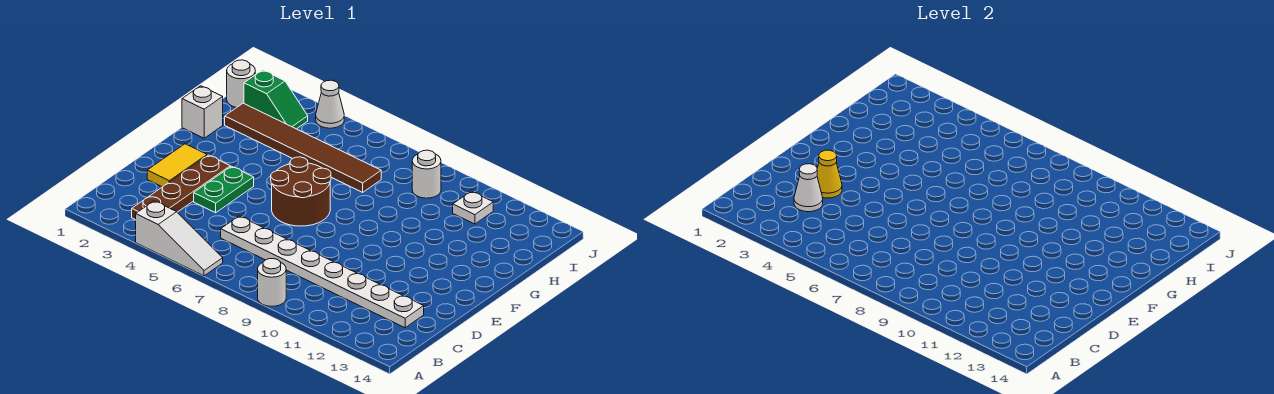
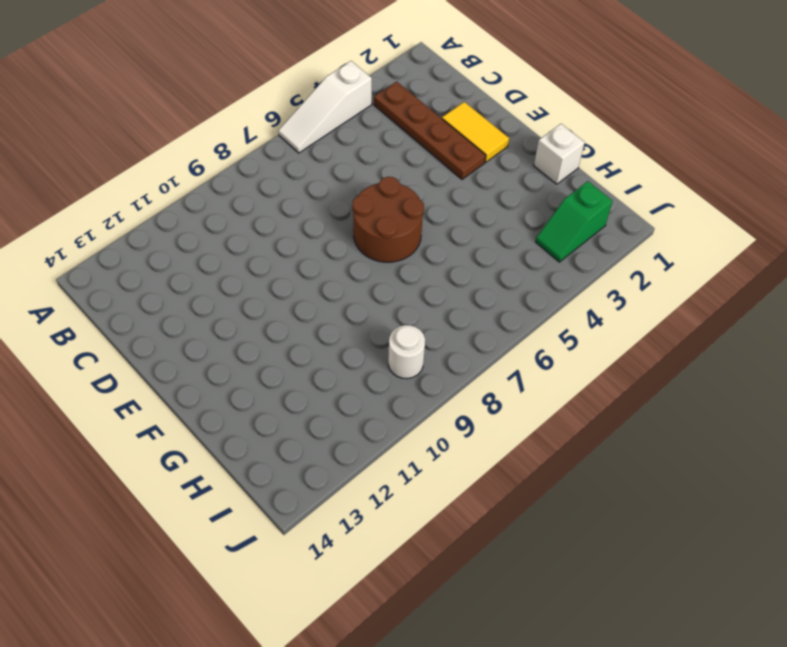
none -> white 1x1 round brick [258,259,286,306]
none -> white 1x8 plate [221,216,424,328]
none -> green 1x2 plate [194,166,254,213]

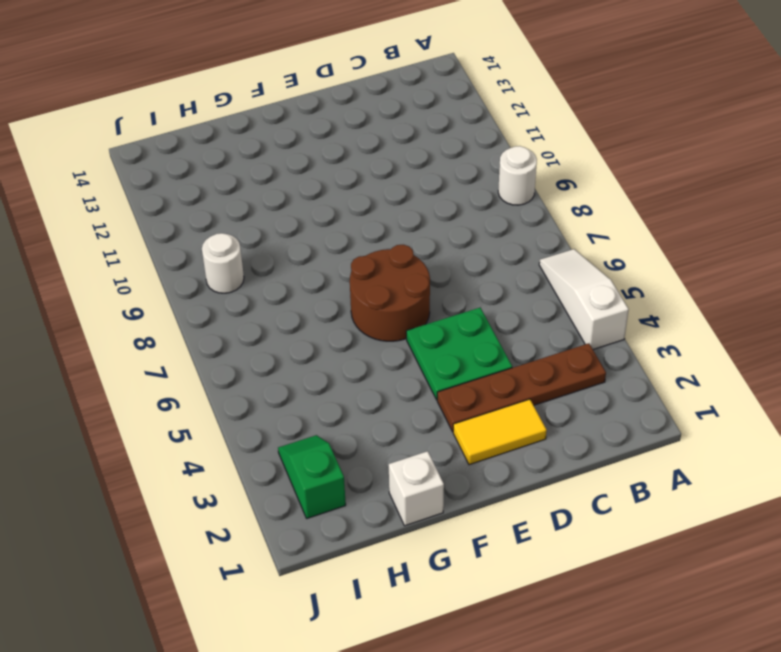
green 2x2 plate [406,308,512,400] -> green 1x2 plate [194,166,254,213]
none -> white 1x8 plate [221,216,424,328]
none -> brown 1x6 tile [225,103,381,192]
none -> white 1x1 round brick [227,60,255,108]

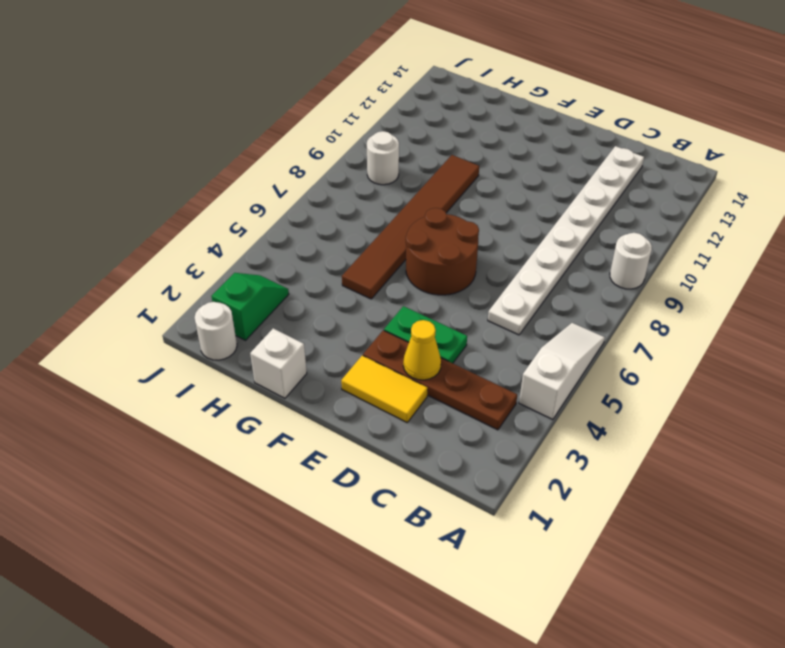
brown 1x6 tile [342,155,479,299] -> brown 1x6 tile moved to [225,103,381,192]
none -> white 1x1 plate [453,191,493,224]
none -> white 1x1 cone [316,80,344,128]
none -> white 1x1 cone [794,164,823,212]

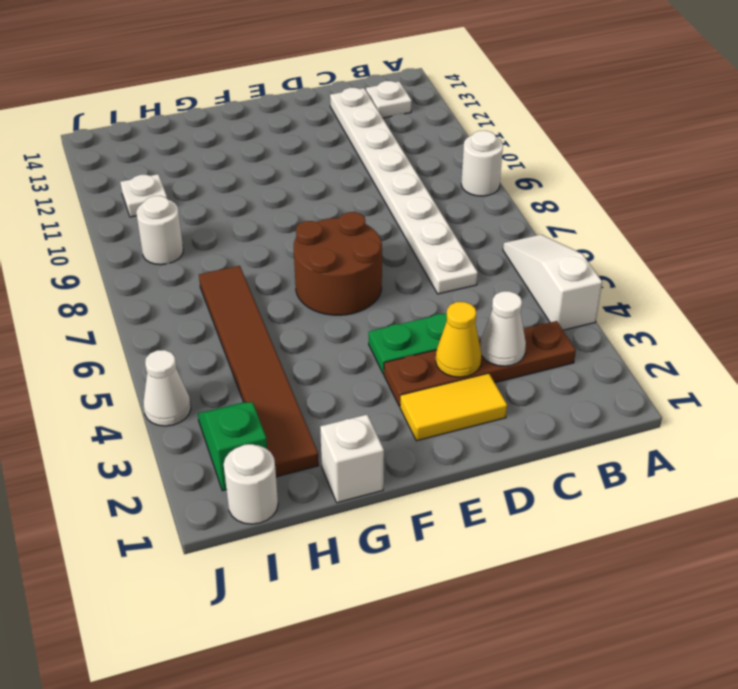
white 1x1 plate [366,81,412,118] -> none

